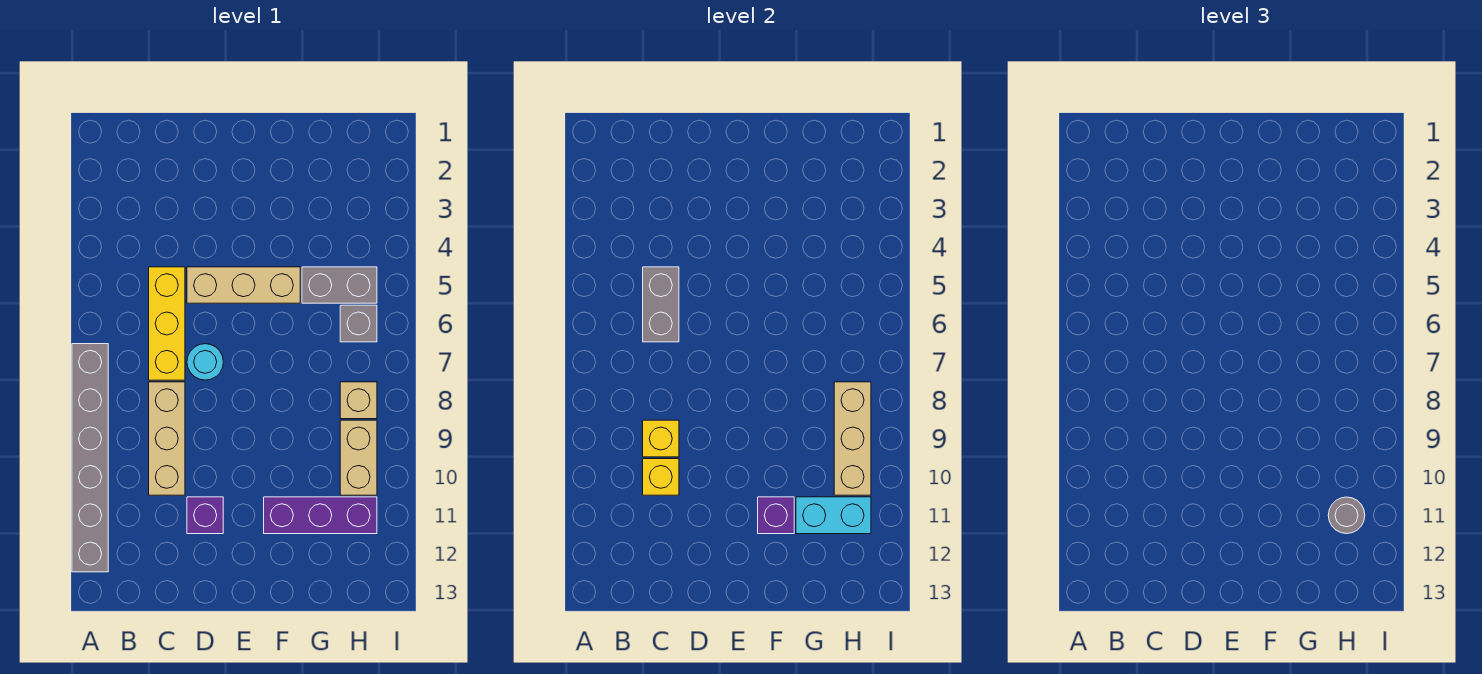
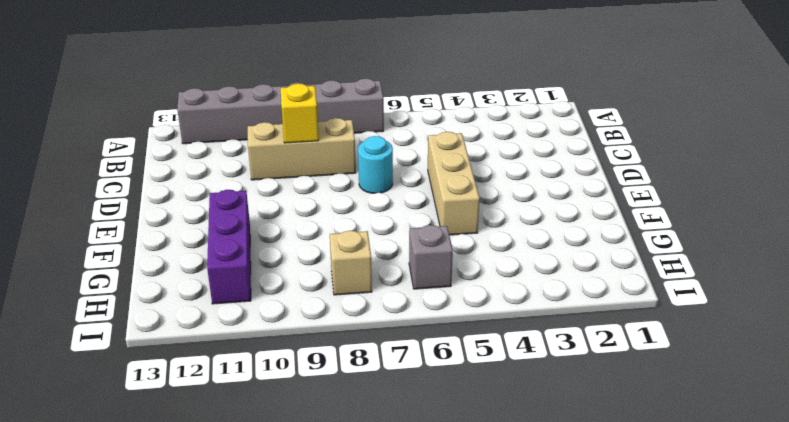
none -> yellow 1x3 brick [149,267,185,380]
none -> purple 1x1 brick [187,497,223,534]
none -> grey 1x2 brick [302,267,377,303]

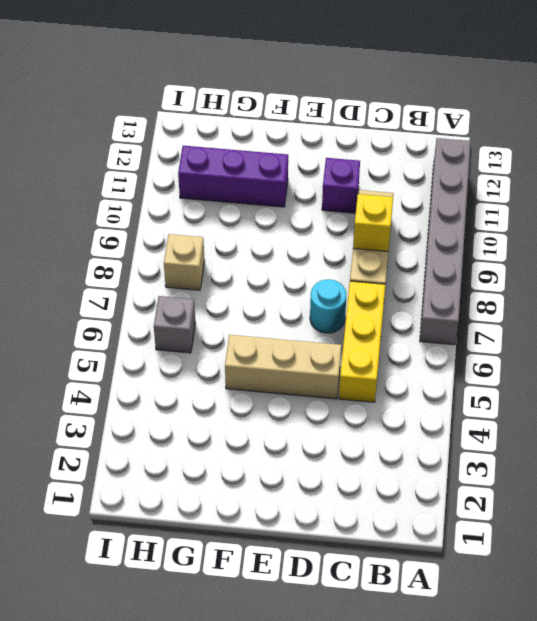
none -> grey 1x2 brick [302,267,377,303]
none -> tan 1x2 brick [340,420,377,495]
none -> grey 1x2 brick [643,267,679,342]

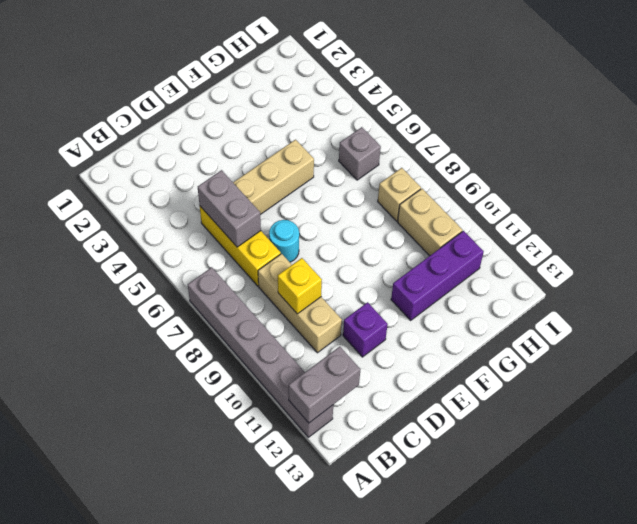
grey 1x2 brick [289,347,360,423] -> grey 1x2 brick moved to [302,267,377,303]
none -> yellow 1x1 brick [643,459,679,495]
none -> purple 1x1 brick [758,497,794,534]
none -> cyan 1x2 brick [796,497,871,534]

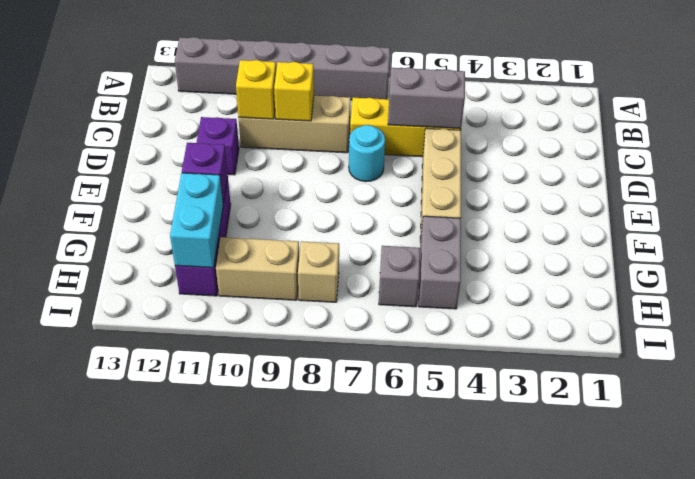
none -> tan 1x3 brick [834,382,871,495]
none -> grey 1x1 round brick [1328,497,1365,534]

